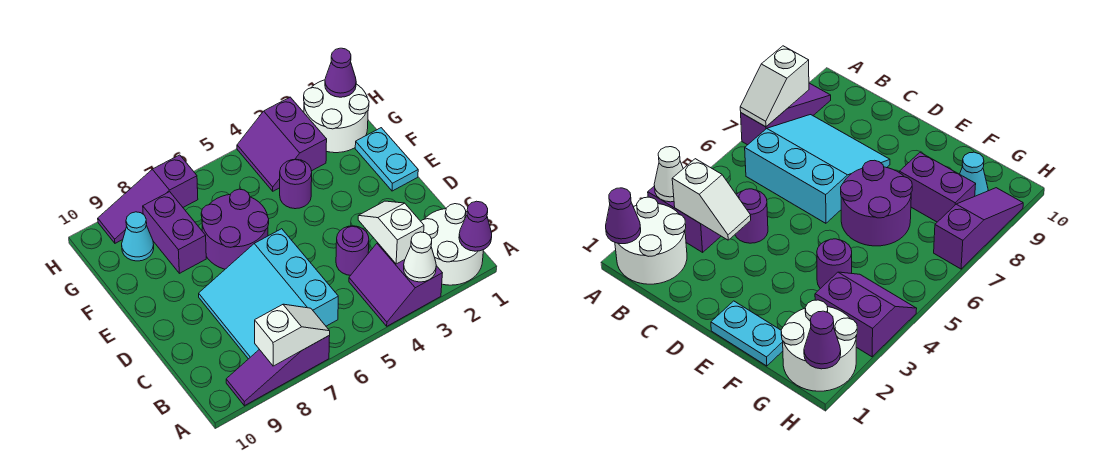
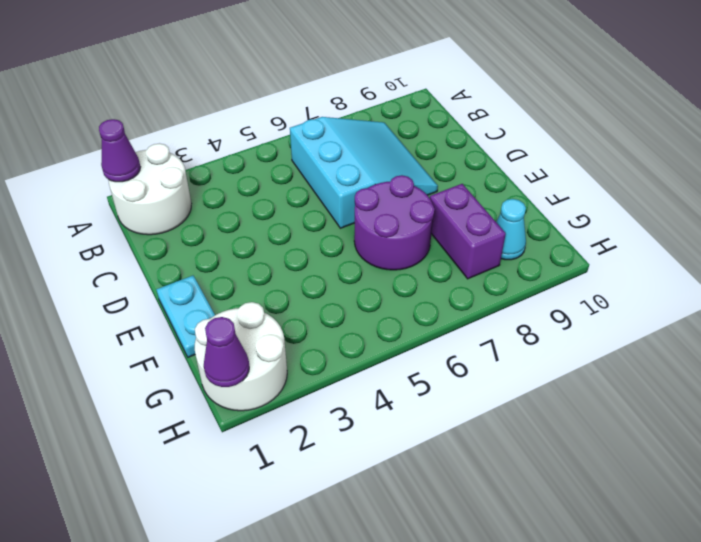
none -> purple 2x2 slope [349,243,442,326]
none -> purple 1x3 slope [226,336,330,406]
none -> purple 1x1 round brick [336,226,369,275]

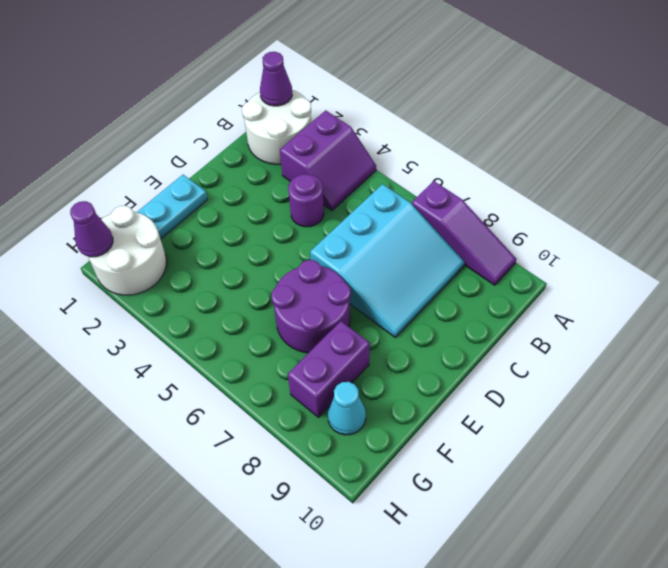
none -> purple 1x1 round brick [280,159,312,209]
none -> purple 2x2 slope [237,97,327,191]
none -> purple 1x3 slope [98,155,198,243]

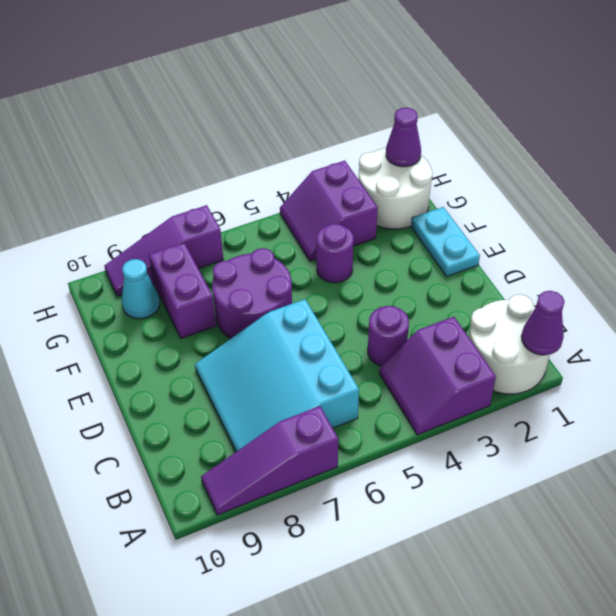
none -> white 1x1 cone [404,232,436,282]
none -> white 1x2 slope [255,304,330,366]
none -> white 1x2 slope [358,201,424,264]

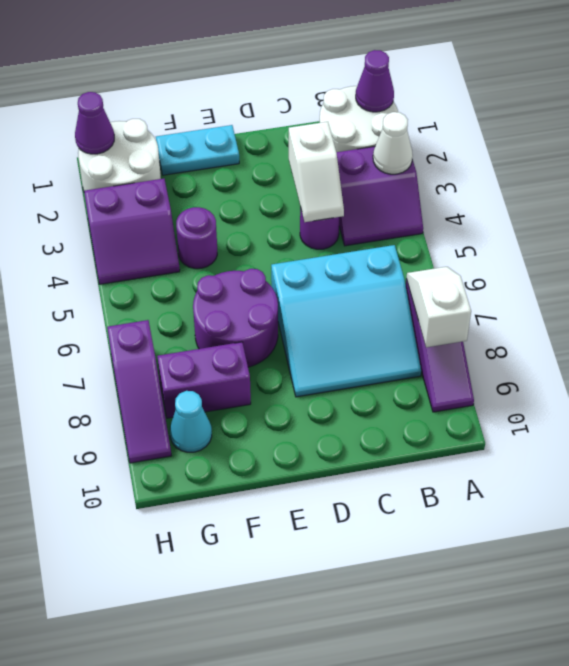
white 1x2 slope [289,122,344,222] -> white 1x2 slope turned to [358,201,424,264]

